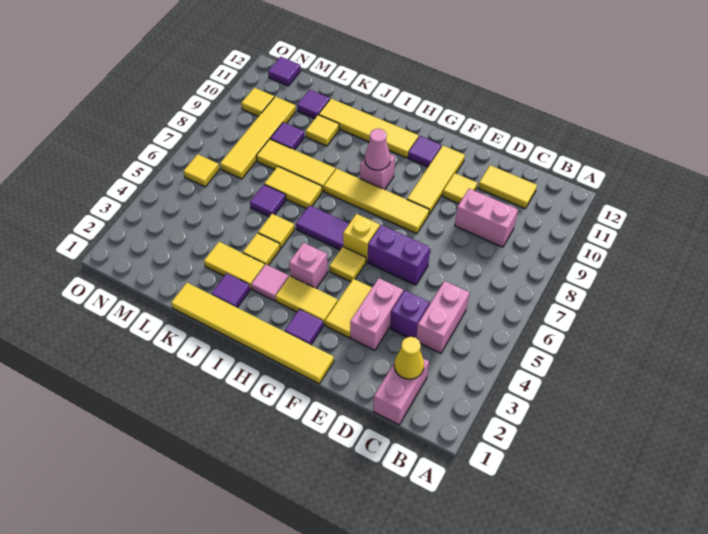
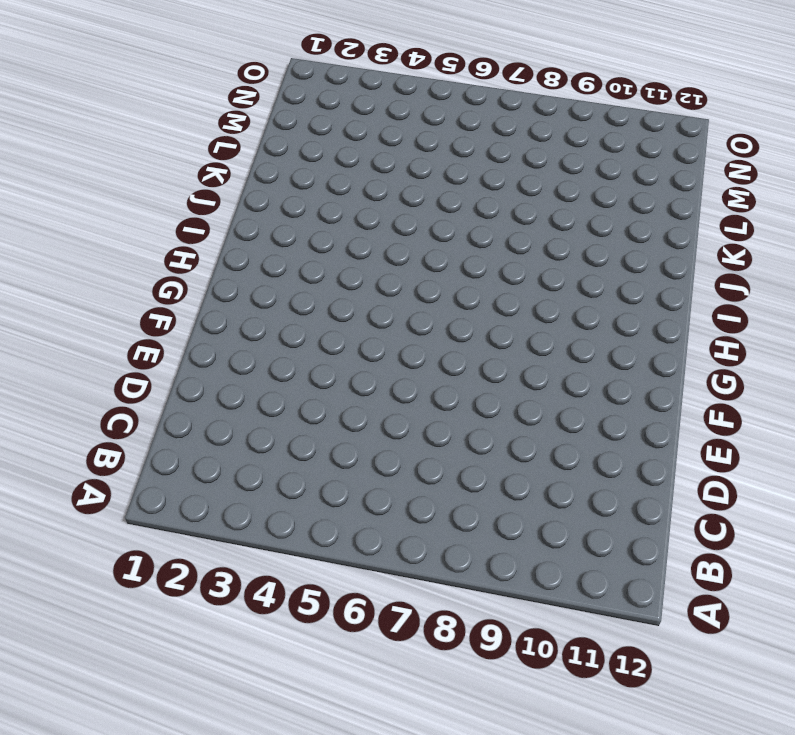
none -> pink 1x2 brick [373,359,429,425]
none -> pink 1x2 brick [416,281,469,353]
none -> pink 1x2 brick [455,189,518,247]
none -> yellow 1x2 tile [478,165,537,209]

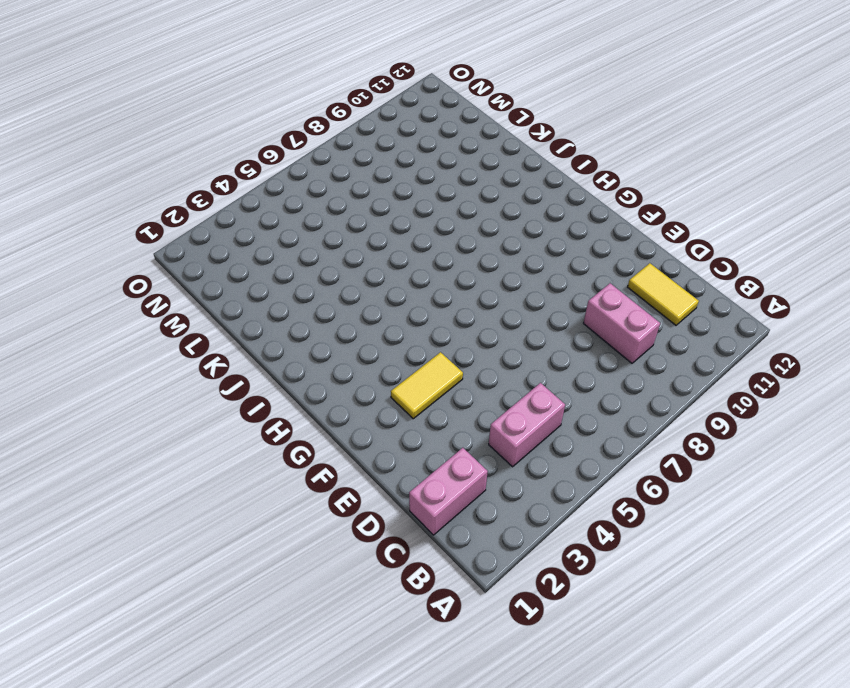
none -> purple 1x1 brick [390,290,430,338]
none -> pink 1x2 brick [350,278,403,351]
none -> purple 1x2 brick [368,225,430,285]
none -> yellow 1x1 tile [443,173,477,204]

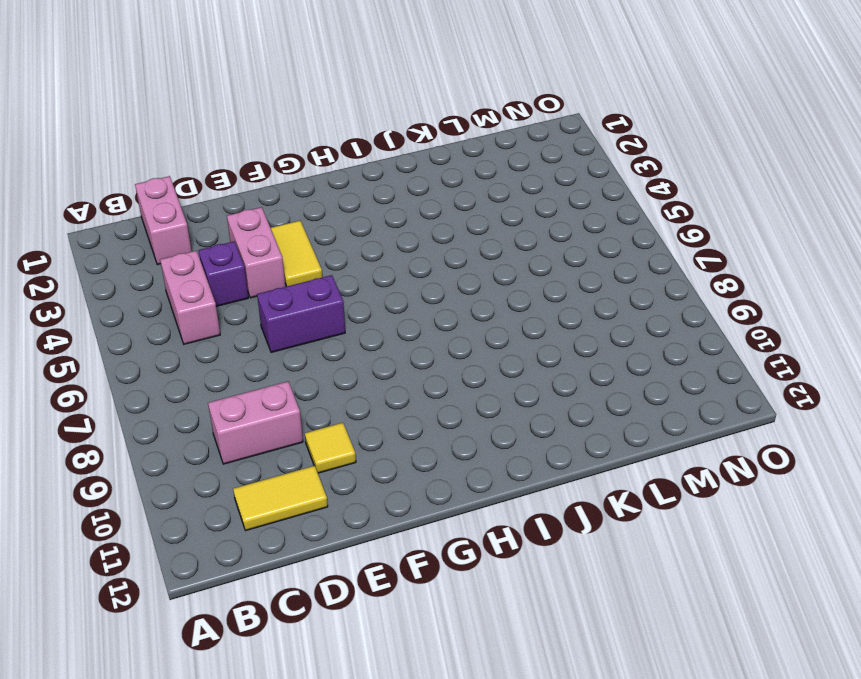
none -> yellow 1x6 tile [171,283,334,384]
none -> yellow 1x4 tile [324,169,429,234]
none -> yellow 1x3 tile [407,146,465,214]
none -> purple 1x1 tile [285,309,323,345]

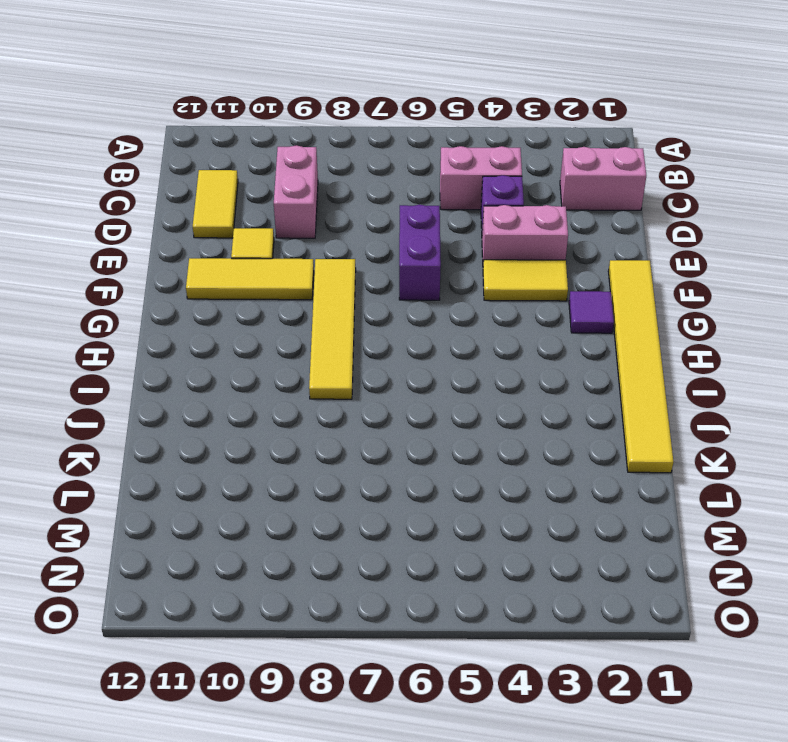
none -> yellow 1x2 tile [275,276,338,325]
none -> yellow 1x1 tile [329,247,366,282]
none -> yellow 1x1 brick [343,214,380,262]
none -> purple 1x1 tile [408,136,442,167]

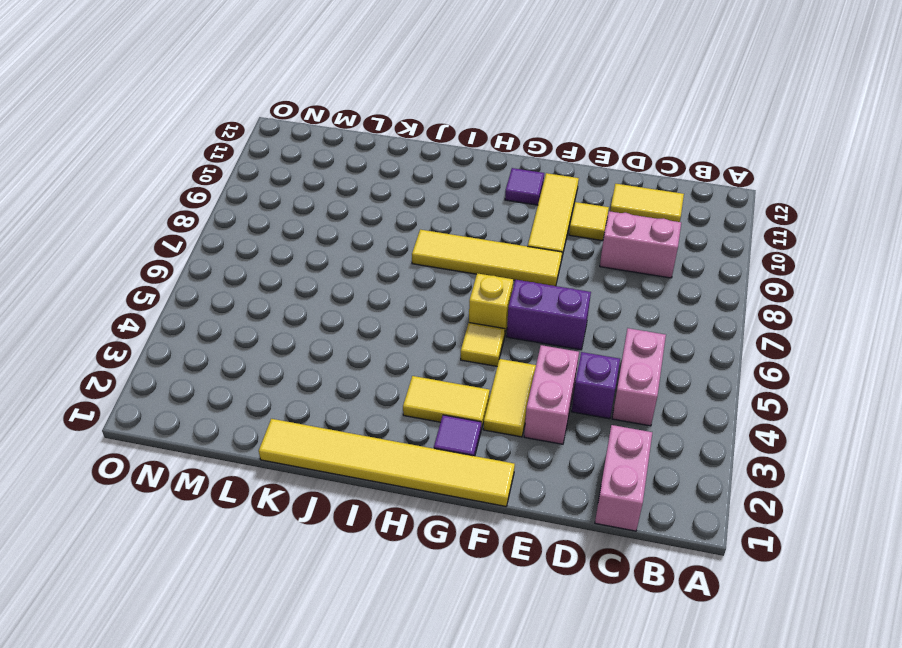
none -> pink 1x1 brick [289,243,328,288]
none -> purple 1x2 tile [296,205,349,250]
none -> pink 1x1 brick [360,155,395,190]
none -> yellow 1x4 tile [319,99,419,158]

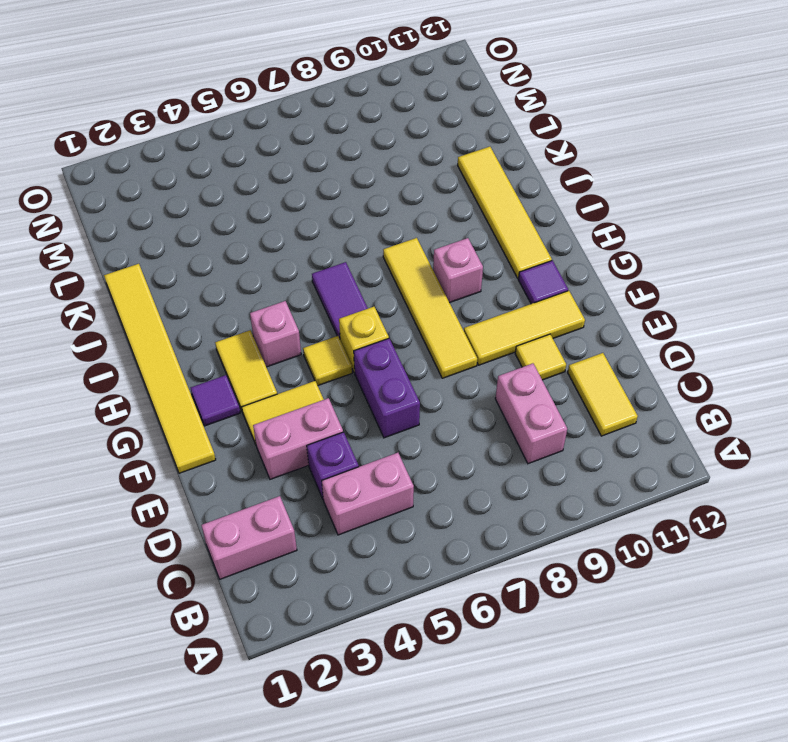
none -> pink 1x1 tile [251,264,289,301]
none -> purple 1x1 tile [211,273,250,308]
none -> yellow 1x2 tile [204,242,265,289]
none -> yellow 1x1 tile [243,233,280,265]

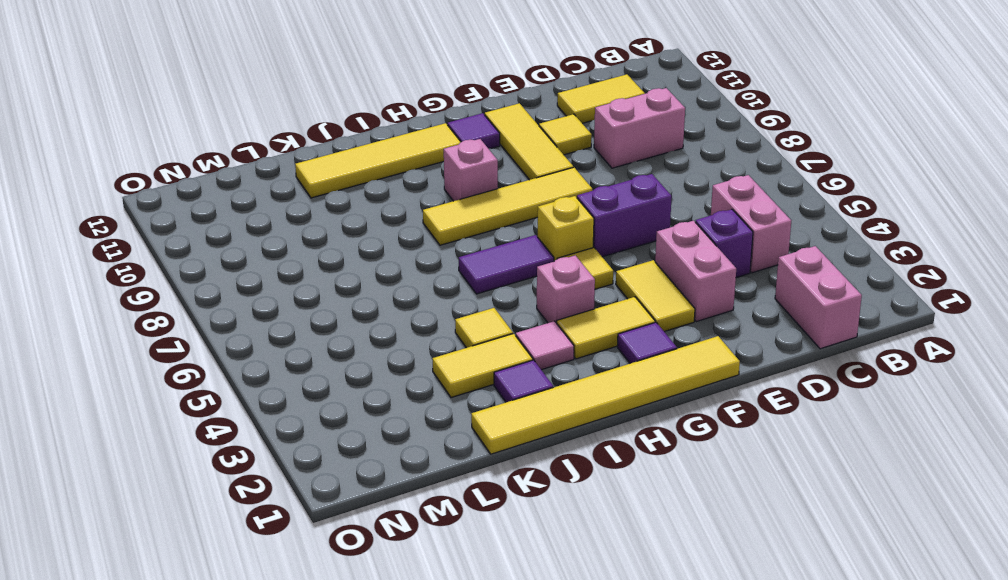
none -> yellow 1x1 tile [258,214,295,248]
none -> yellow 1x2 tile [264,167,322,209]
none -> yellow 1x3 tile [256,139,335,191]
none -> purple 1x1 tile [250,184,286,217]

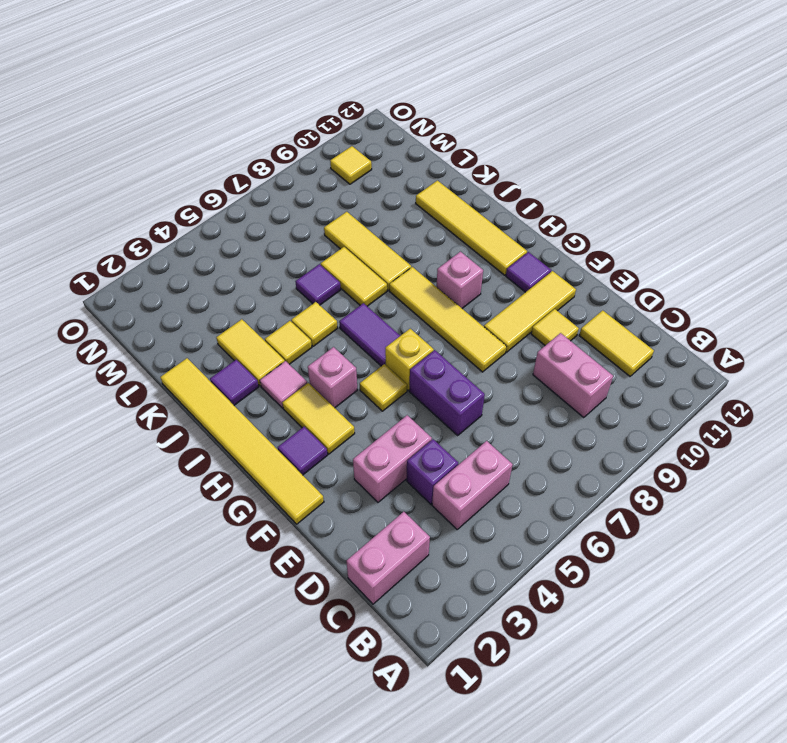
none -> yellow 1x2 tile [325,279,372,338]
none -> yellow 1x1 tile [306,115,339,146]
none -> purple 1x1 tile [270,122,304,150]
none -> purple 1x1 tile [297,90,330,119]

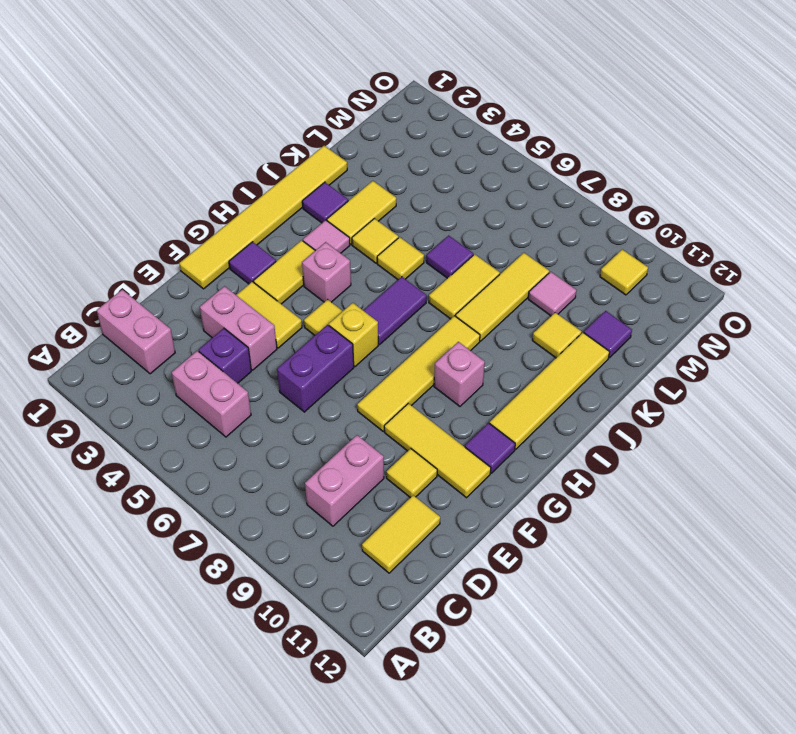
pink 1x1 tile [528,272,577,316] -> purple 1x1 tile [270,122,304,150]
none -> yellow 1x4 tile [220,97,296,179]
none -> yellow 1x1 tile [183,154,219,187]
none -> purple 1x1 tile [268,57,301,86]
none -> yellow 1x1 cone [394,337,424,379]

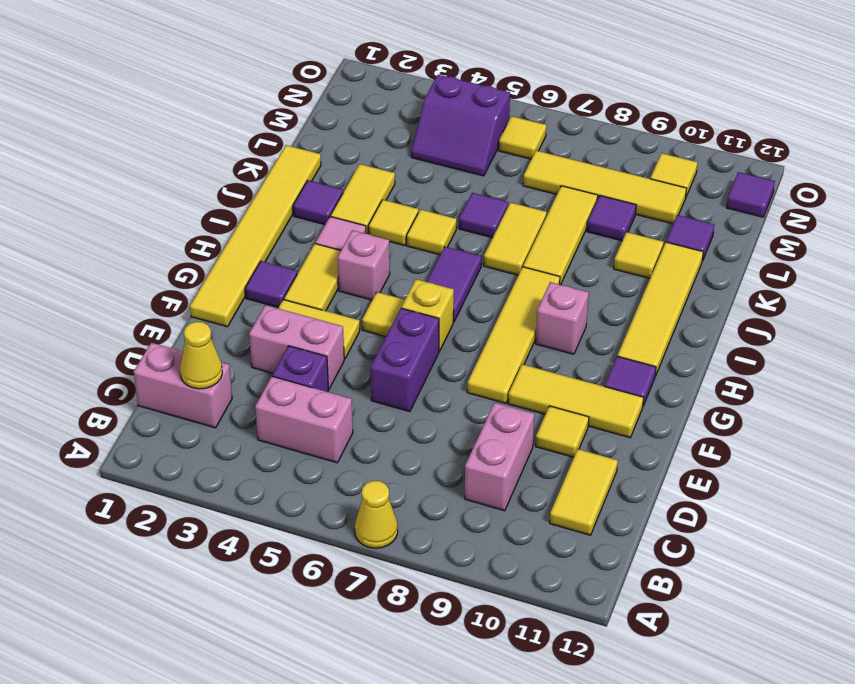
yellow 1x1 cone [355,481,398,548] -> none
purple 2x2 slope [411,75,510,176] -> none
none -> pink 1x1 cone [365,129,390,170]

